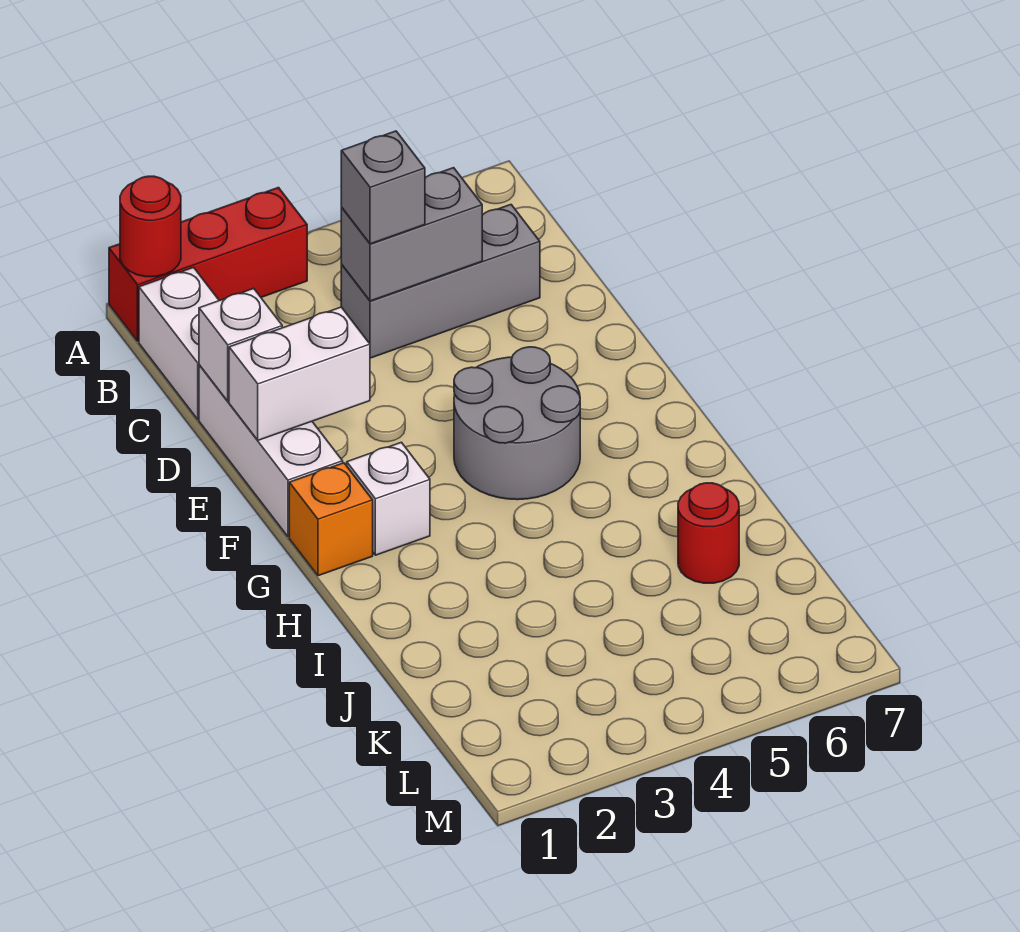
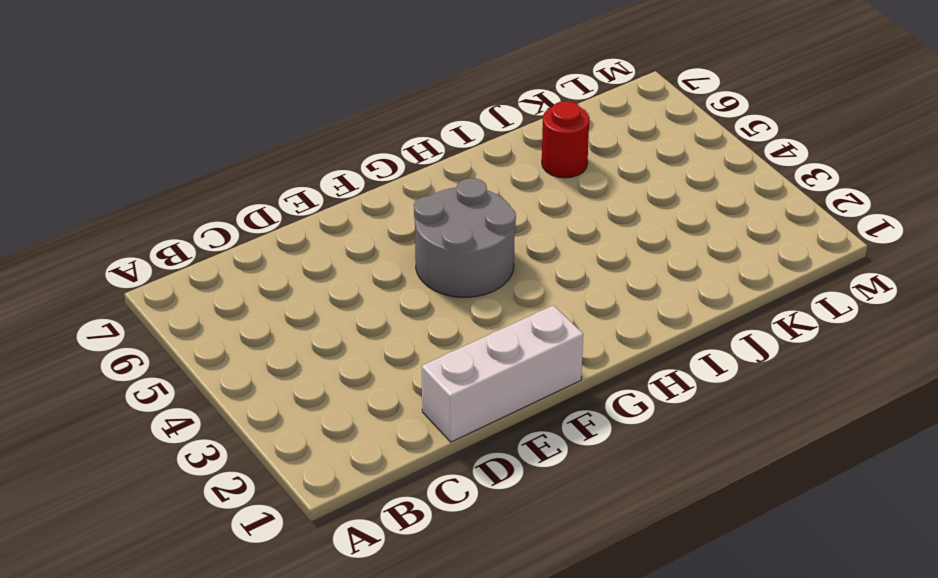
none -> red 1x3 brick [109,188,307,341]
none -> white 1x2 brick [139,268,219,419]
none -> grey 1x3 brick [341,205,540,358]

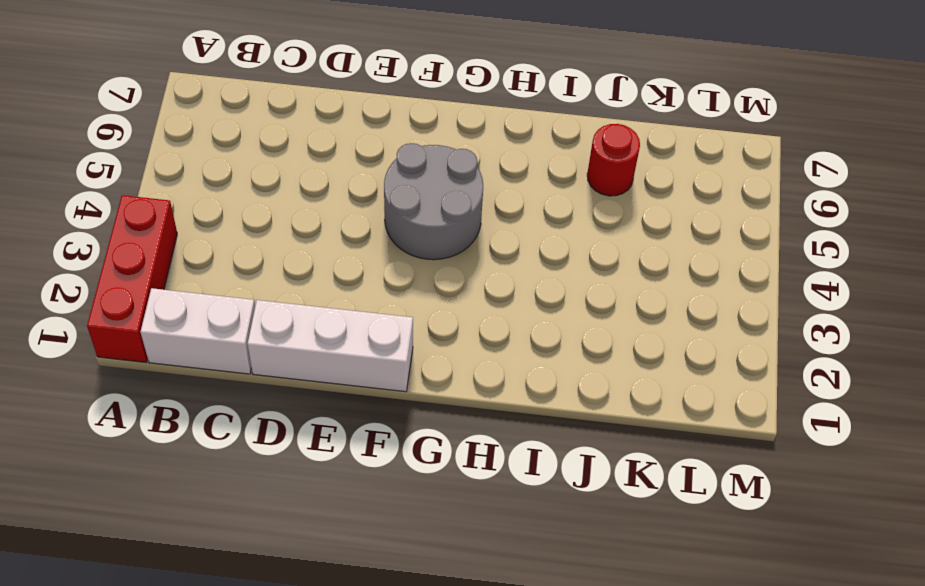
none -> grey 1x3 brick [341,205,540,358]
none -> orange 1x1 brick [289,463,373,576]
none -> white 1x1 brick [347,442,430,555]

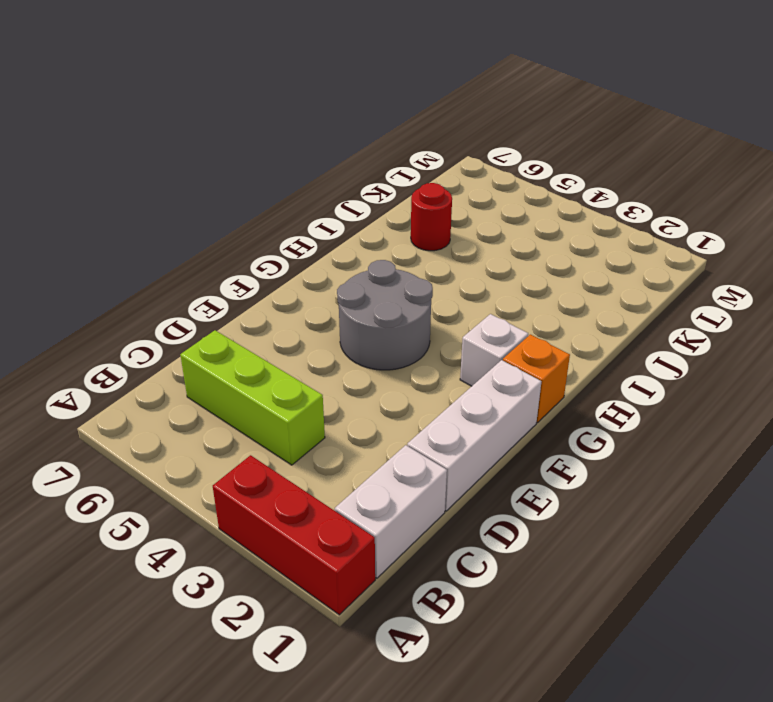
lime 1x3 brick [180,330,325,465] -> grey 1x3 brick [341,205,540,358]
none -> red 1x1 round brick [120,176,181,277]
none -> grey 1x2 brick [341,168,482,301]
none -> white 1x1 brick [199,288,282,401]

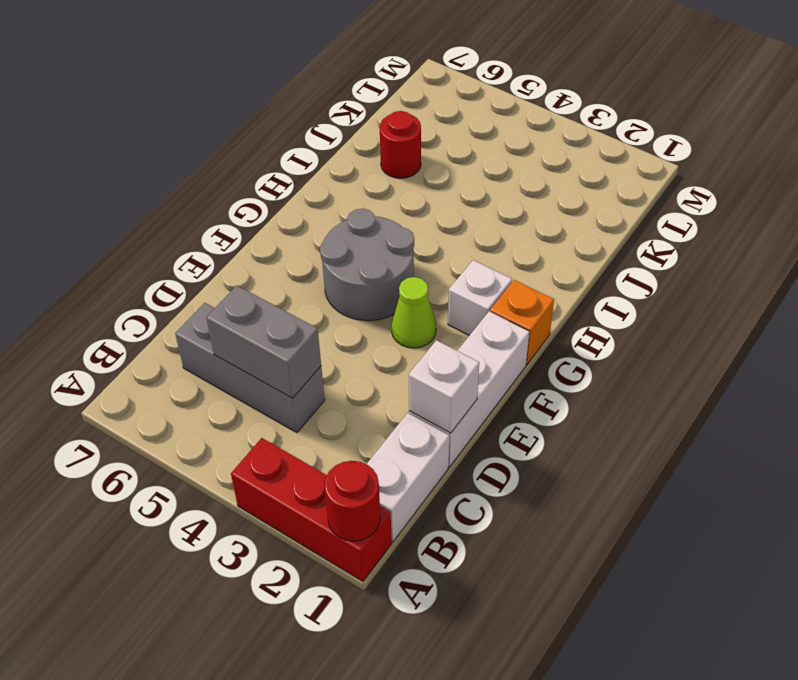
lime 1x1 cone [391,277,436,348] -> none
none -> white 1x2 brick [229,307,370,440]
none -> grey 1x1 brick [341,131,425,244]

